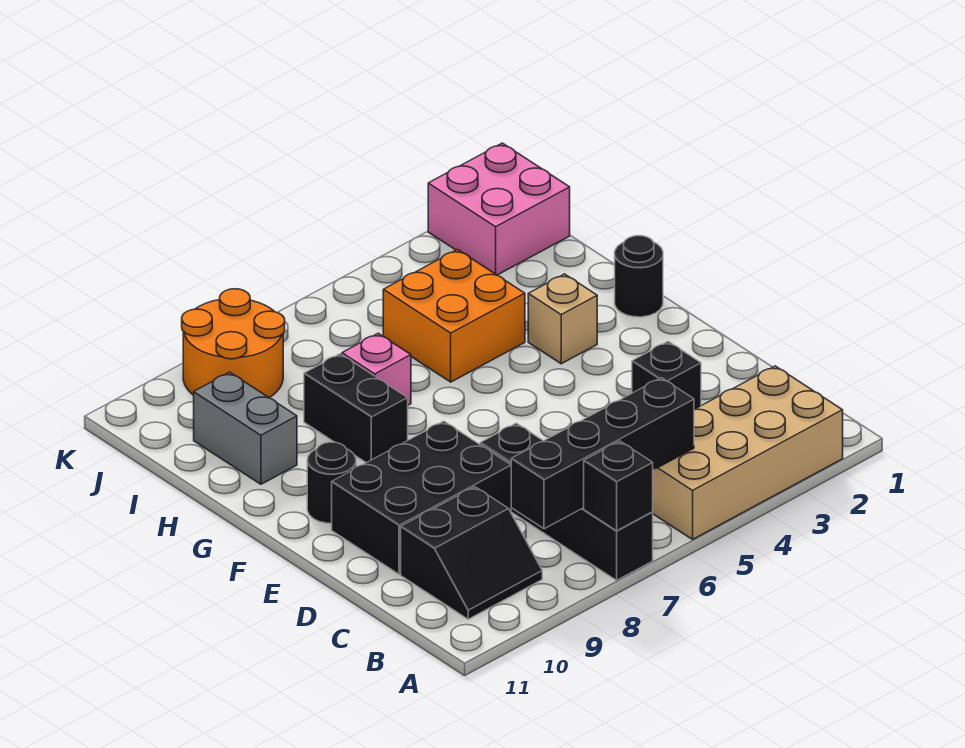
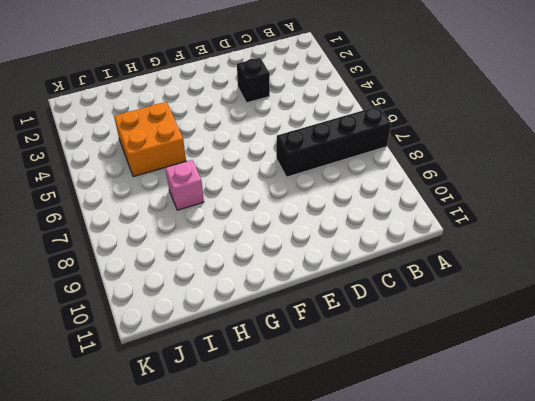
none -> tan 2x4 brick [653,366,843,539]
none -> black 2x2 slope [401,487,542,619]
none -> black 2x3 brick [332,421,511,574]

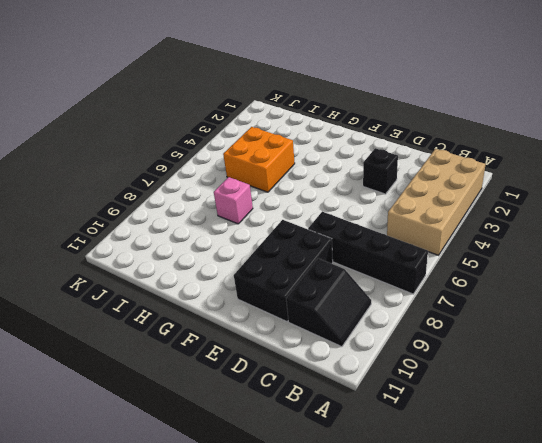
none -> black 1x1 round brick [307,442,356,523]
none -> black 1x1 round brick [615,236,663,317]
none -> tan 1x1 brick [528,274,597,364]

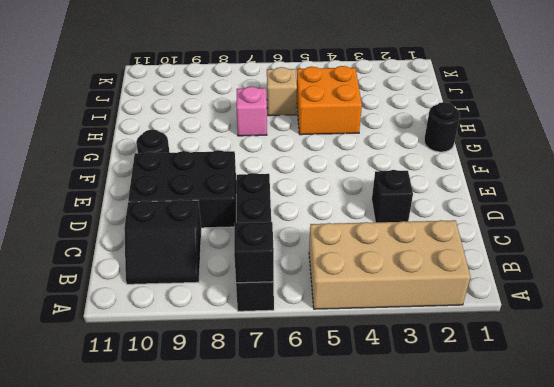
tan 1x1 brick [267,67,297,116] -> tan 1x1 brick moved to [528,274,597,364]
none -> black 1x2 brick [304,354,408,463]
none -> grey 1x2 brick [194,372,297,484]
none -> pink 2x2 brick [428,143,570,275]

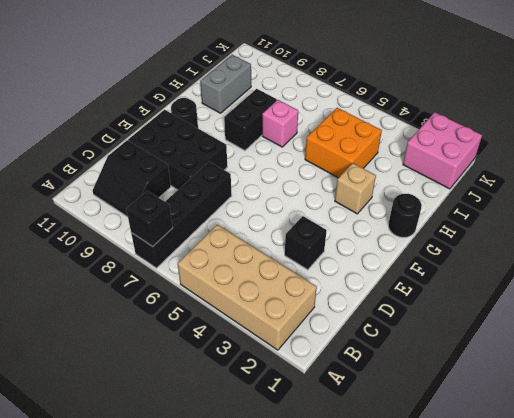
none -> orange 2x2 round brick [182,289,285,398]
none -> black 1x4 brick [511,378,694,529]

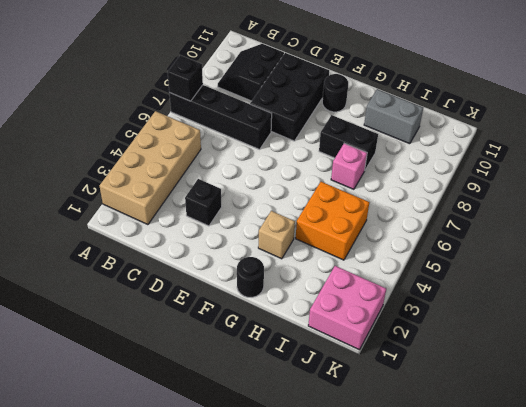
none -> orange 2x2 round brick [182,289,285,398]
none -> black 1x4 brick [511,378,694,529]

